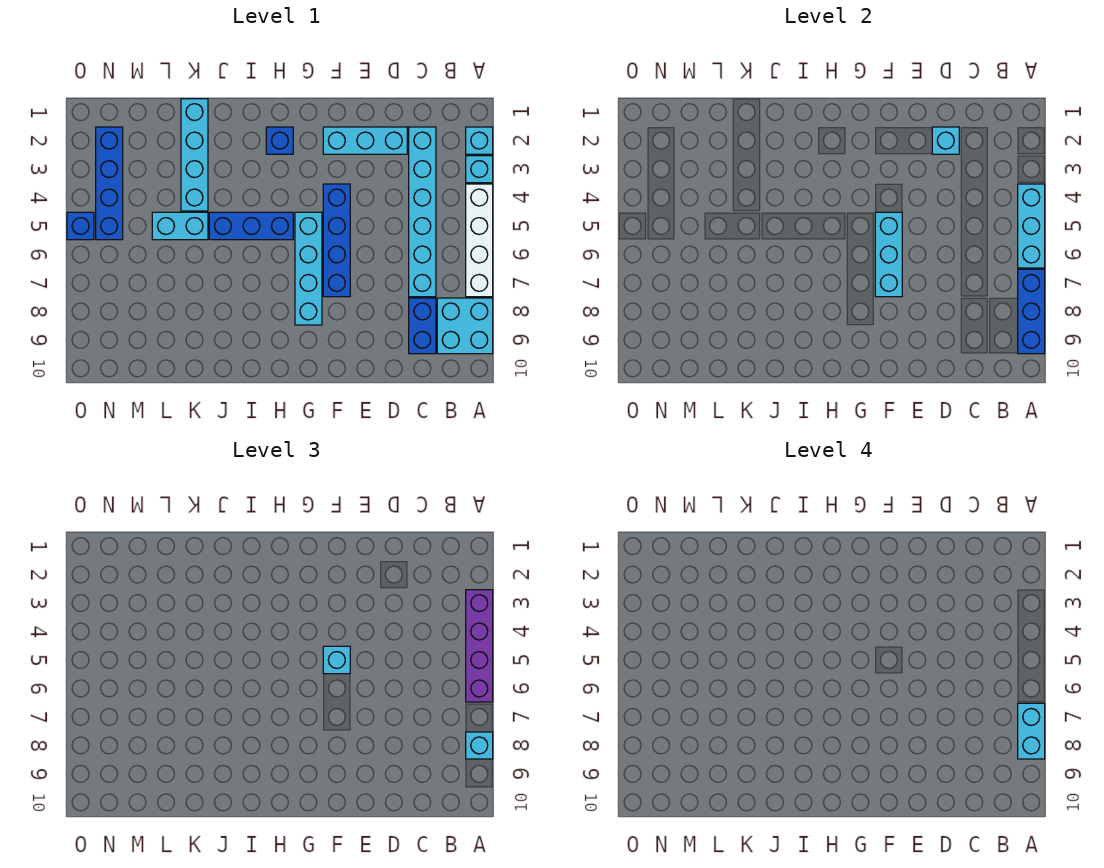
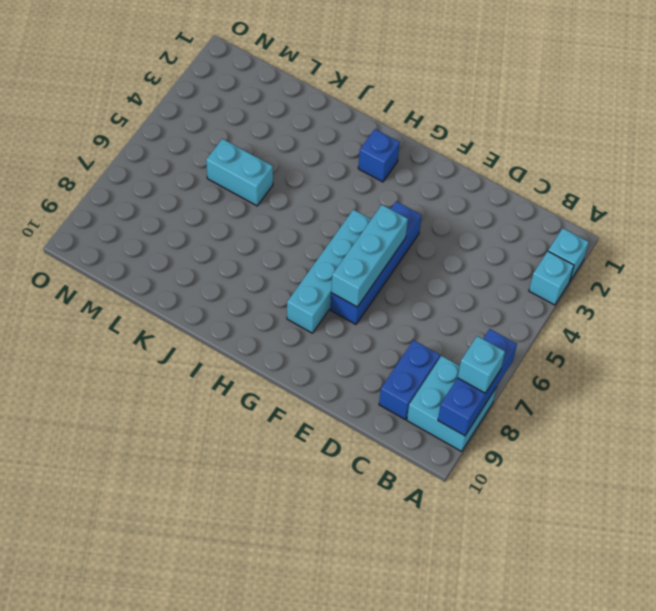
none -> white 1x4 brick [466,184,493,297]
none -> cyan 1x6 brick [409,127,436,297]
none -> cyan 1x3 brick [323,127,407,154]

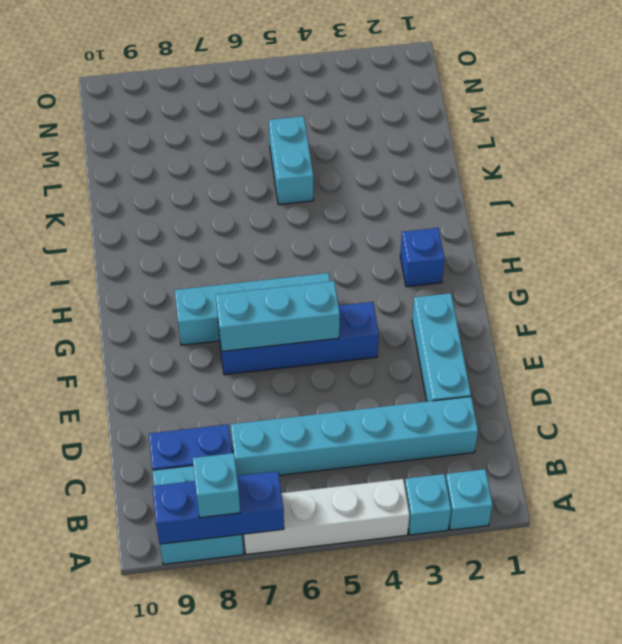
none -> blue 1x3 brick [209,212,293,240]
none -> cyan 1x4 brick [181,99,208,211]
none -> blue 1x4 brick [96,127,123,240]

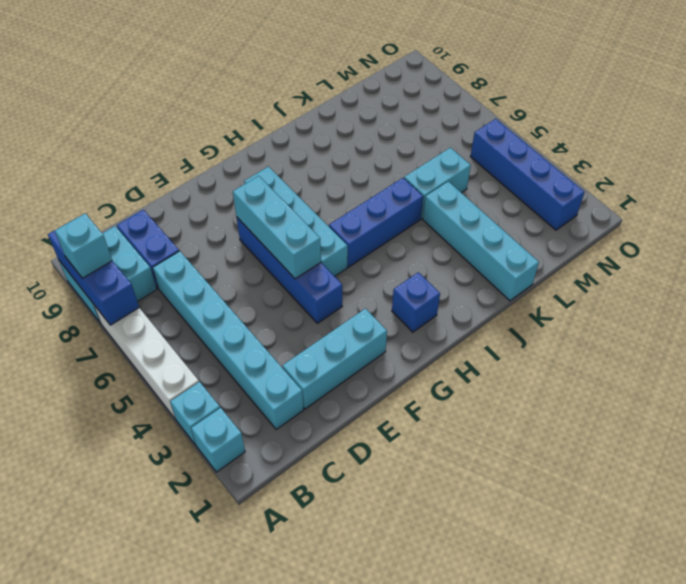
none -> blue 1x1 brick [67,212,94,240]
none -> cyan 1x3 brick [1018,184,1045,268]
none -> cyan 1x1 brick [932,127,959,154]

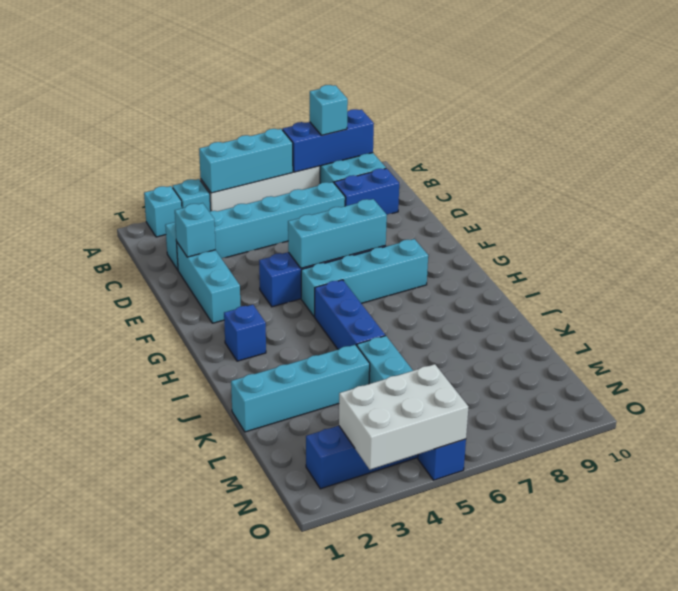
white 2x3 brick [339,364,468,469] -> none
none -> purple 1x4 brick [466,590,493,702]
none -> cyan 1x1 brick [323,646,350,674]
none -> cyan 1x2 brick [1018,703,1045,759]

